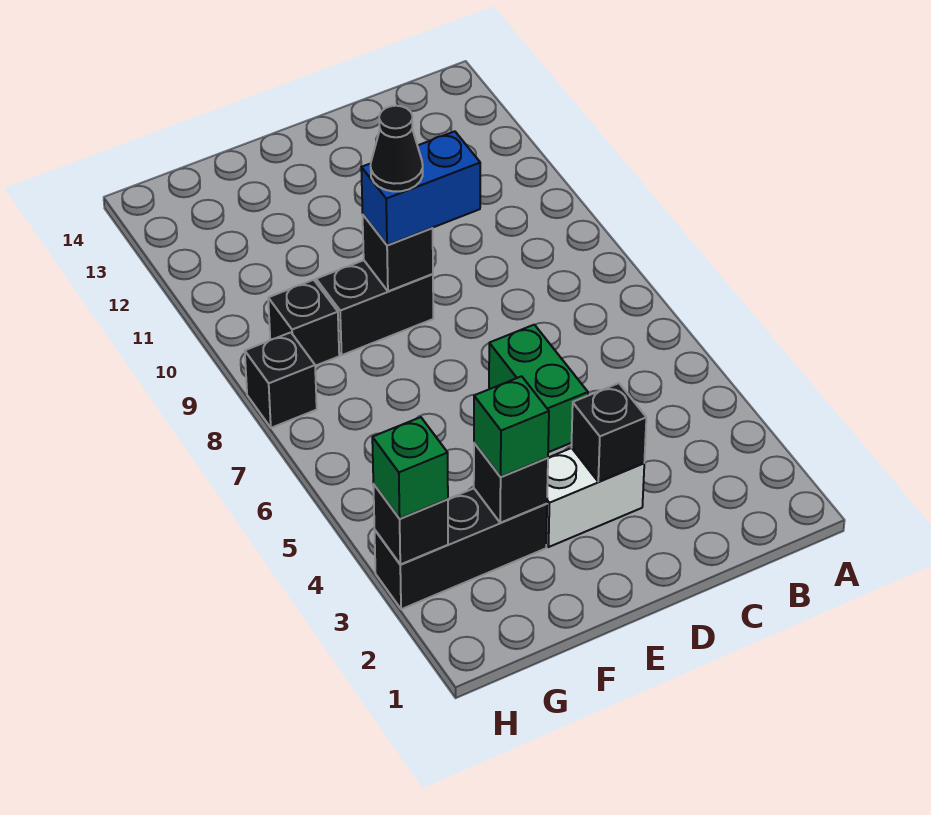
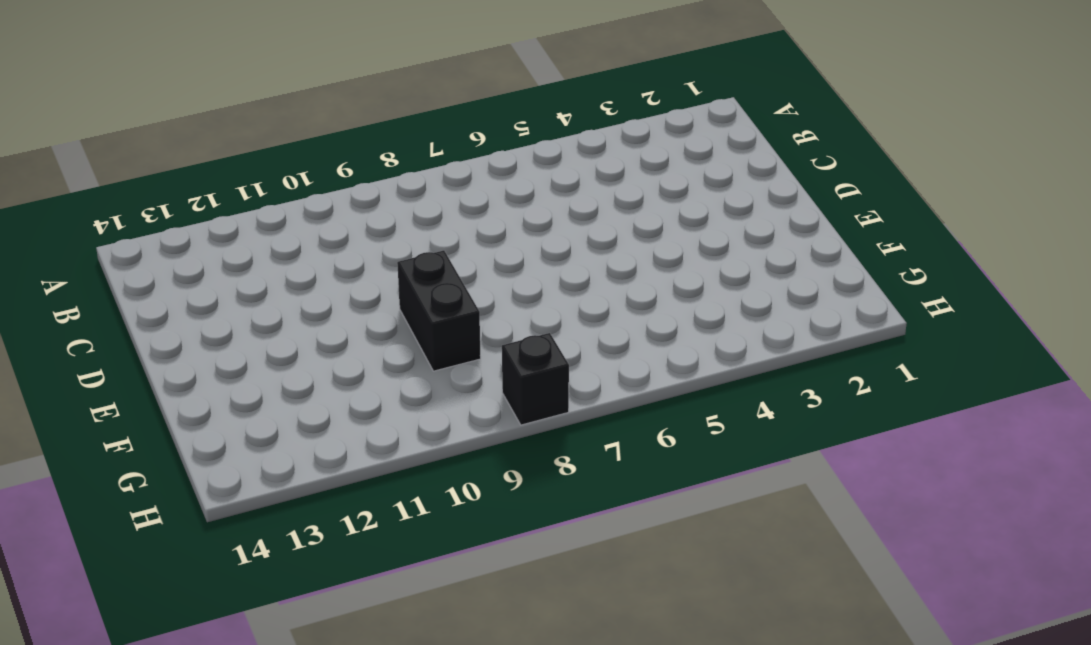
none -> white 1x2 brick [546,448,644,547]
none -> green 1x2 brick [489,325,588,452]
none -> black 1x3 brick [375,489,547,609]

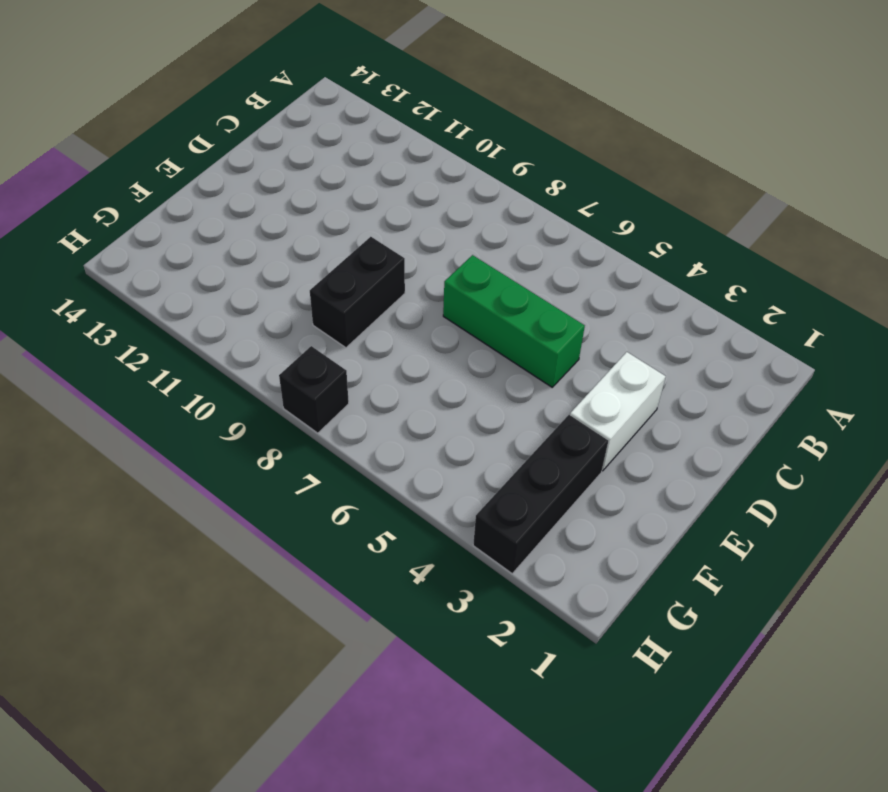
green 1x3 brick [443,255,585,387] -> green 1x2 brick [489,325,588,452]
none -> black 1x1 brick [268,280,339,366]
none -> black 1x1 brick [571,383,646,482]
none -> black 1x1 brick [363,215,433,291]

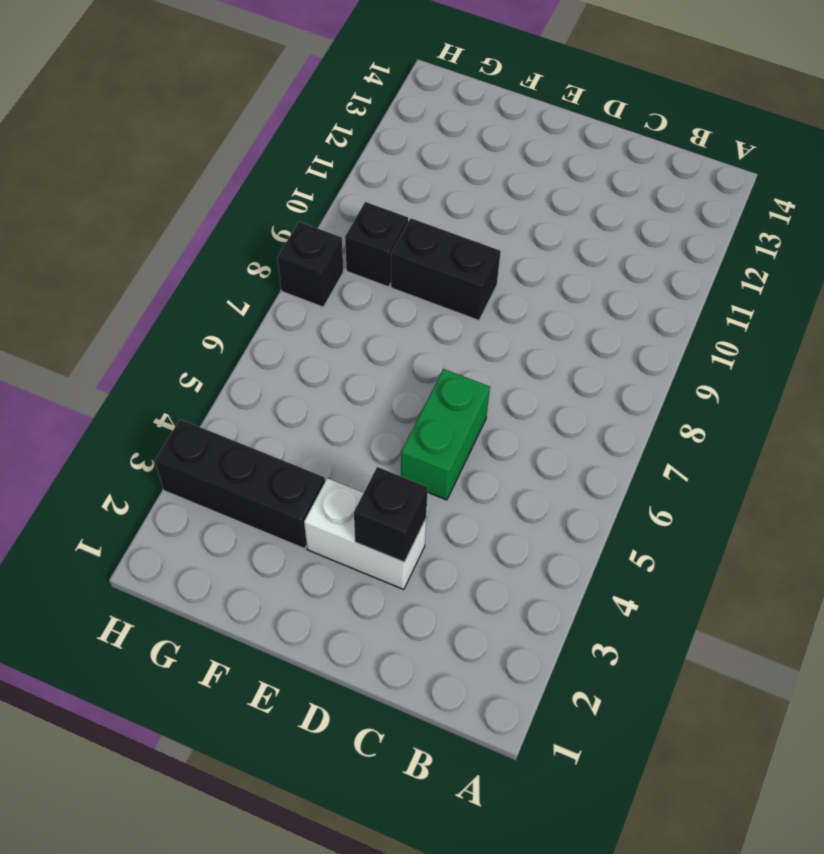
none -> black 1x1 brick [363,215,433,291]
none -> black 1x1 brick [474,443,548,523]
none -> black 1x1 brick [373,484,448,564]

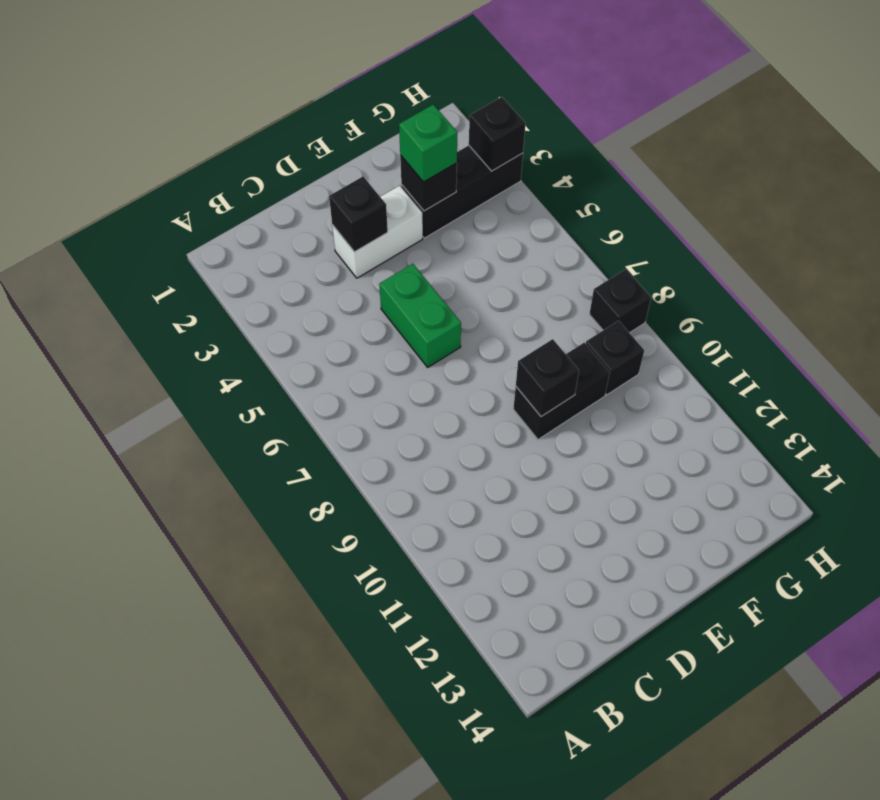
none -> blue 1x2 brick [361,131,480,245]
none -> green 1x1 brick [372,417,448,519]
none -> black 1x1 cone [371,106,423,192]

